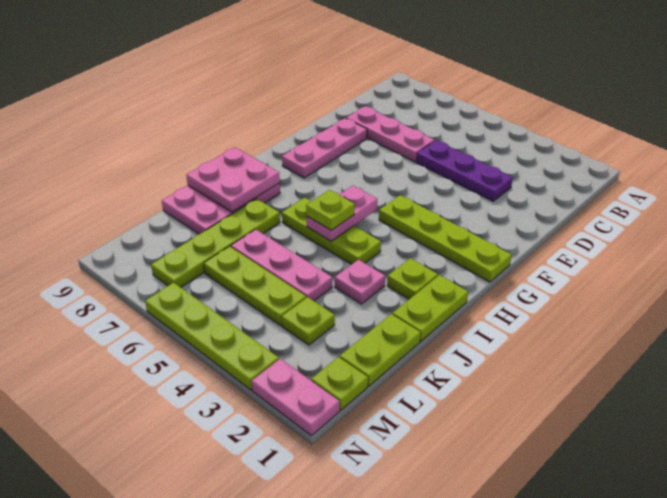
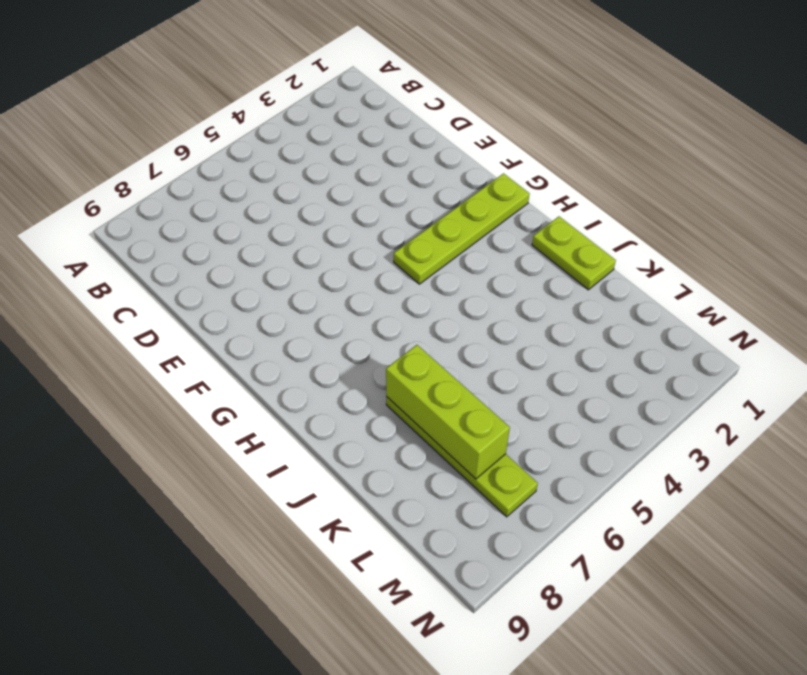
lime 1x3 brick [386,345,510,479] -> none
none -> purple 1x3 plate [416,140,513,201]
none -> pink 1x3 plate [346,106,434,162]
none -> pink 1x3 plate [282,118,367,178]

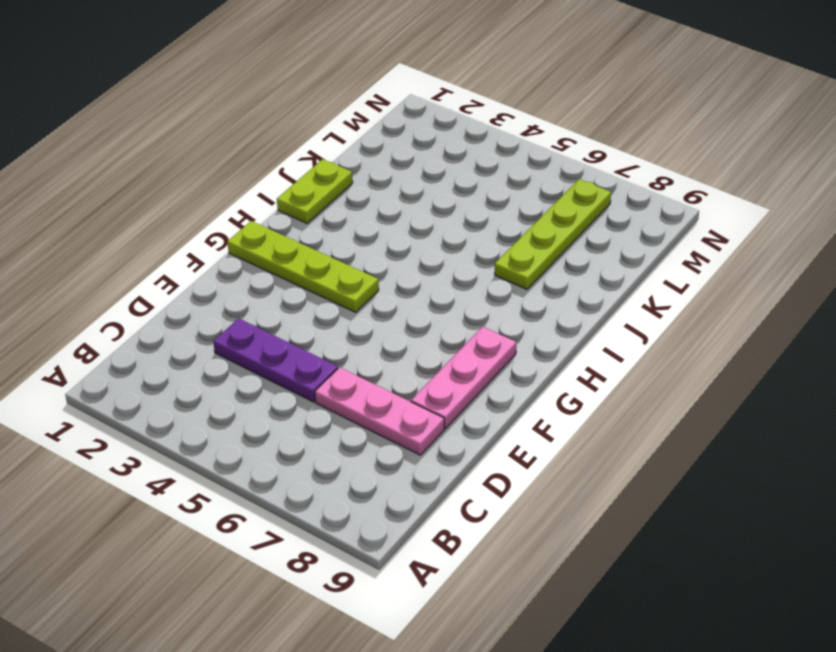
none -> lime 1x1 plate [387,258,438,299]
none -> lime 1x3 plate [282,198,381,264]
none -> pink 2x3 plate [162,183,280,234]

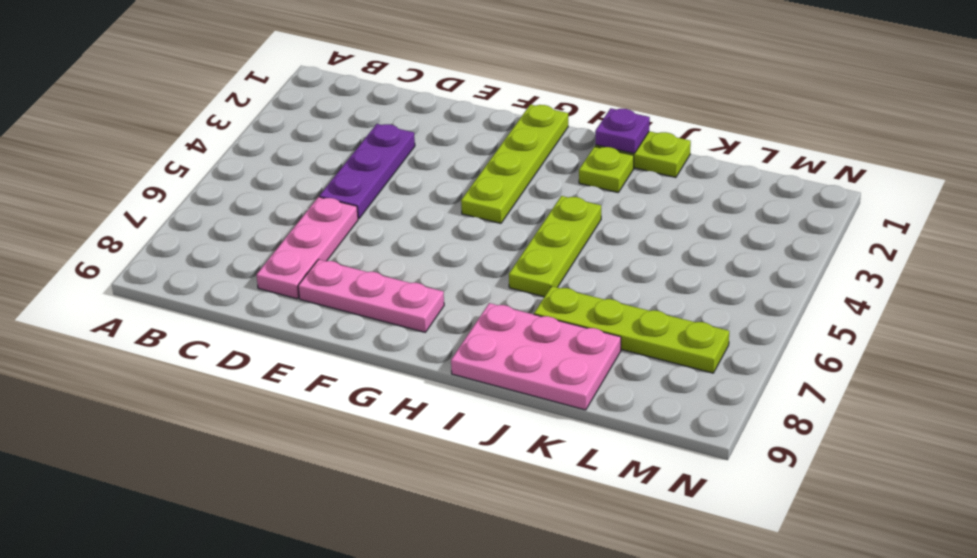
purple 1x1 plate [595,108,650,154] -> none
none -> pink 1x1 plate [335,260,385,304]
none -> lime 1x2 plate [340,314,421,386]
none -> pink 1x3 plate [231,229,332,301]

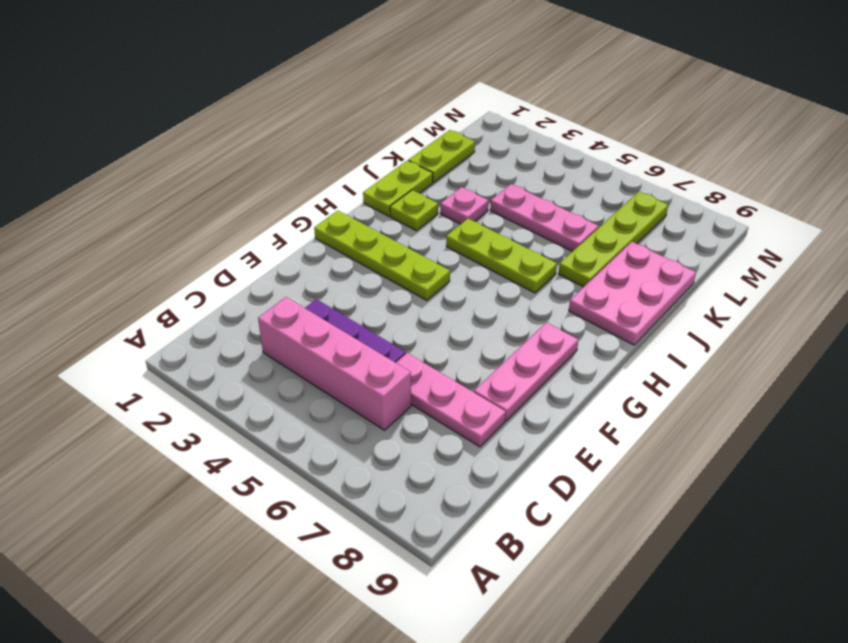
pink 1x4 brick [258,297,411,430] -> none
none -> lime 1x1 plate [282,297,335,345]
none -> lime 1x3 plate [204,246,306,326]
none -> lime 1x1 plate [311,357,368,410]

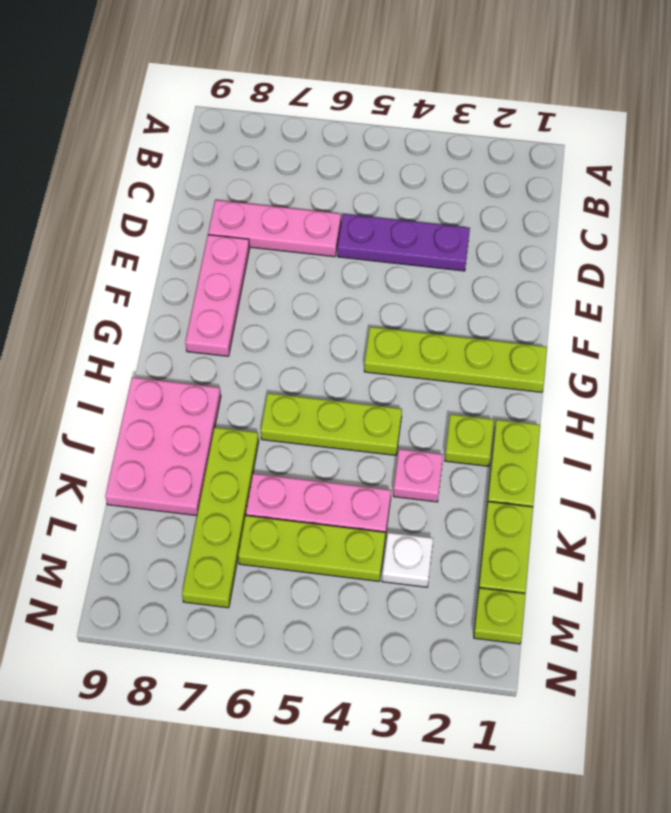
white 1x1 plate [382,533,433,587] -> lime 1x1 plate [282,297,335,345]
none -> pink 1x2 plate [252,359,340,436]
none -> lime 1x4 plate [145,282,279,390]
none -> pink 1x2 plate [307,186,377,241]

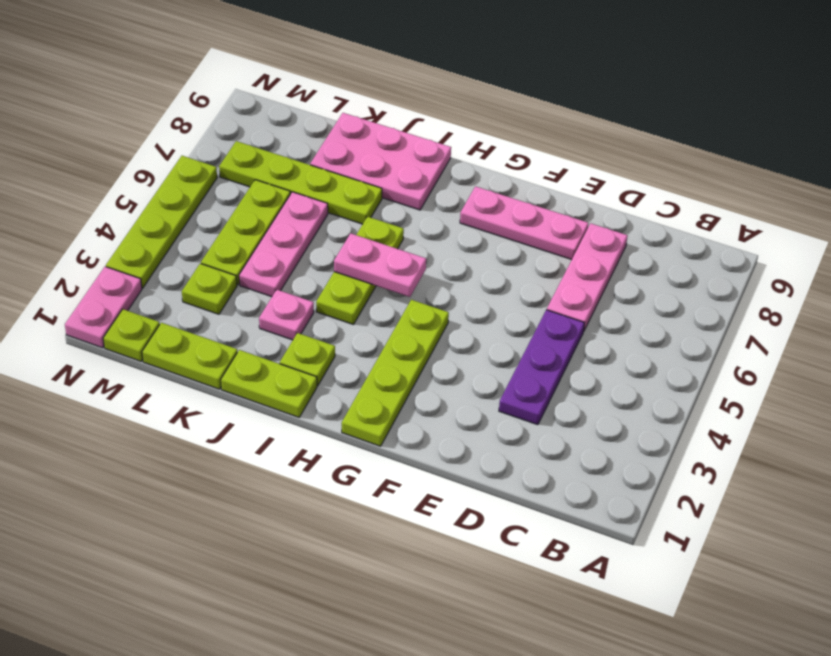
none -> pink 2x2 plate [186,147,280,212]
none -> lime 1x1 plate [306,190,355,230]

